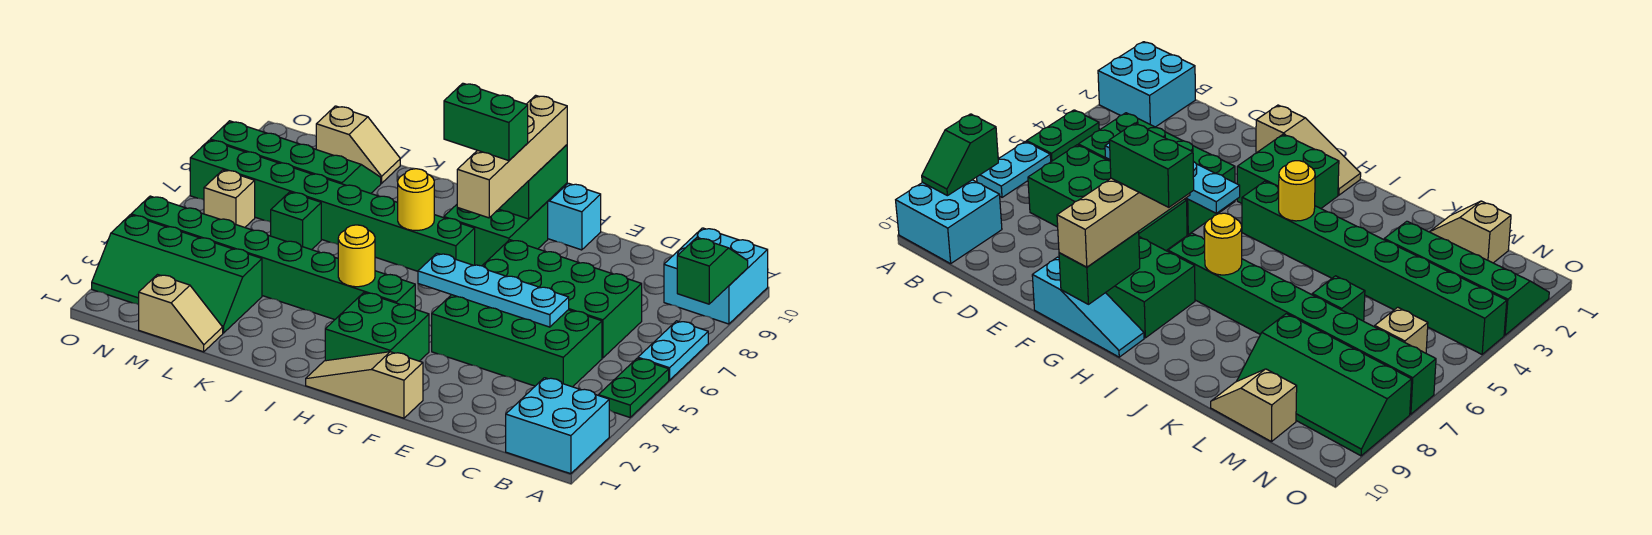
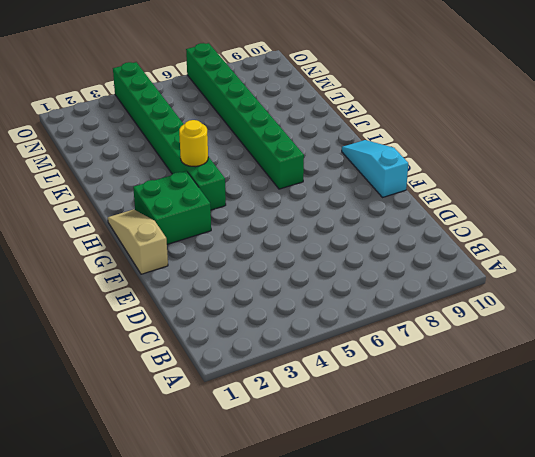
none -> cyan 2x2 brick [506,378,609,474]
none -> green 1x2 plate [598,358,669,417]
none -> cyan 1x2 plate [638,321,708,380]

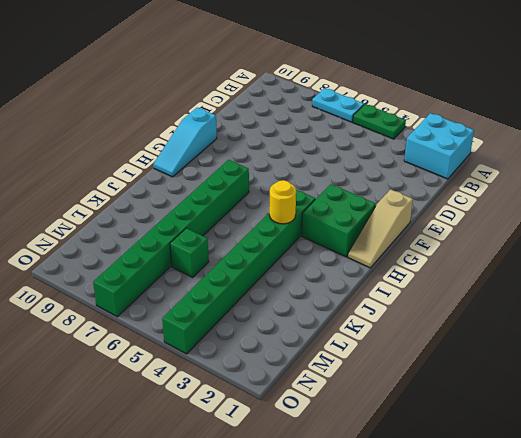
none -> cyan 2x2 brick [664,228,768,324]
none -> green 2x4 brick [432,295,602,387]
none -> green 2x4 brick [482,240,642,358]

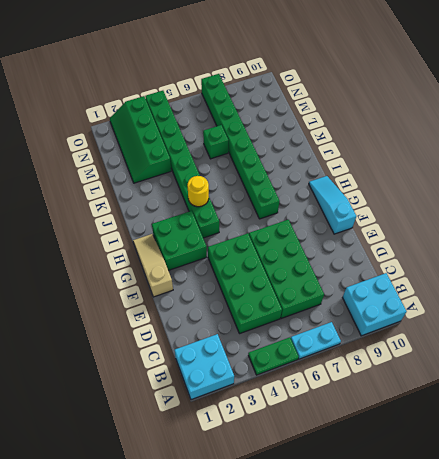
none -> green 2x2 brick [444,202,548,266]
none -> tan 1x2 slope [139,275,223,352]
none -> green 2x4 slope [210,121,381,193]

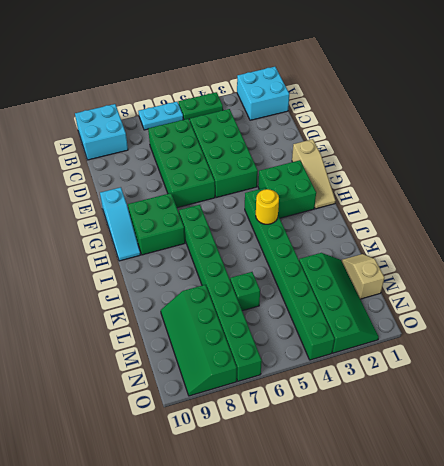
none -> tan 1x2 slope [316,106,400,183]
none -> tan 1x1 brick [204,170,255,227]
none -> green 1x2 slope [677,238,748,304]

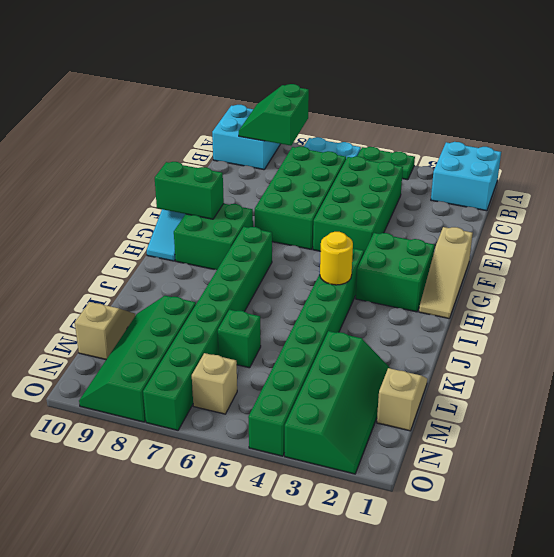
green 2x2 slope [239,84,309,146] -> green 1x2 slope [677,238,748,304]
none -> cyan 1x4 plate [418,253,569,327]
none -> yellow 1x1 round brick [398,169,434,230]
none -> tan 1x4 brick [457,95,567,218]

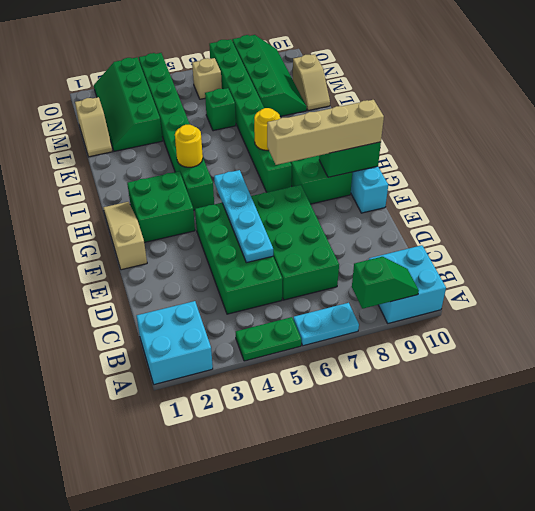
none -> green 1x2 brick [444,83,528,161]

